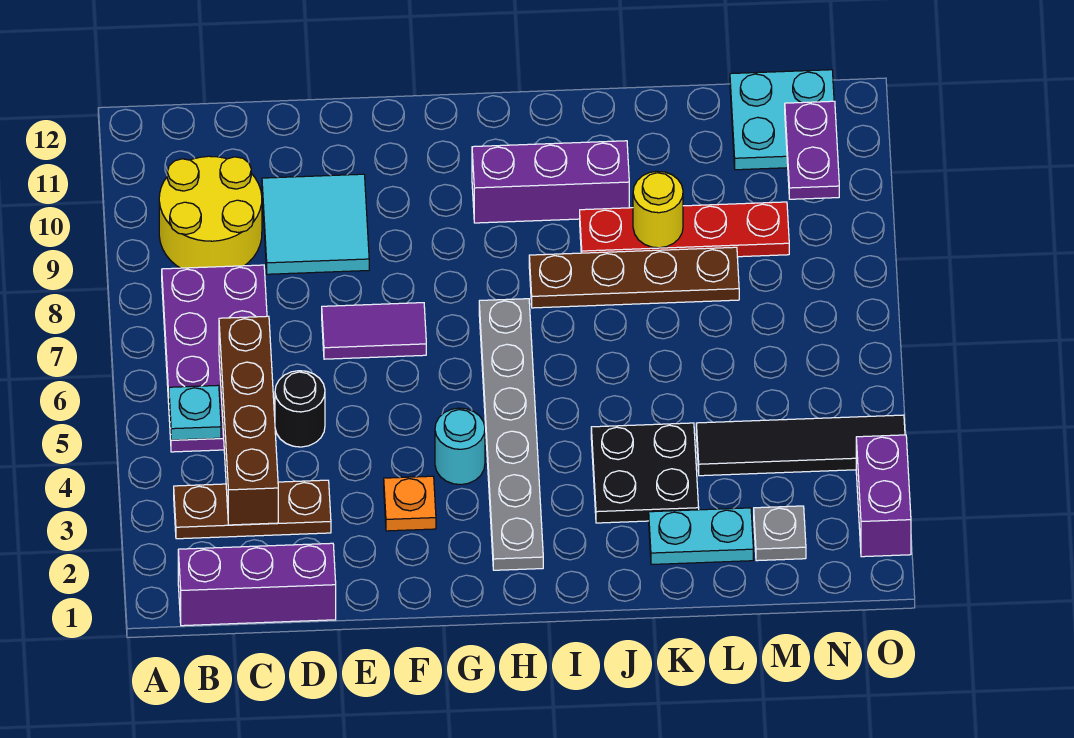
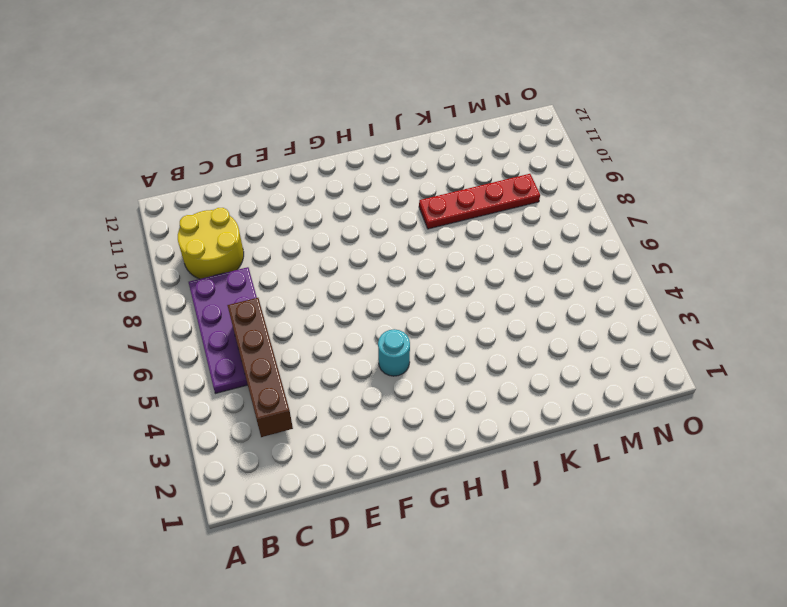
none -> purple 1x3 brick [178,543,336,626]
none -> brown 1x3 plate [174,480,331,539]
none -> black 1x1 round brick [275,371,325,447]

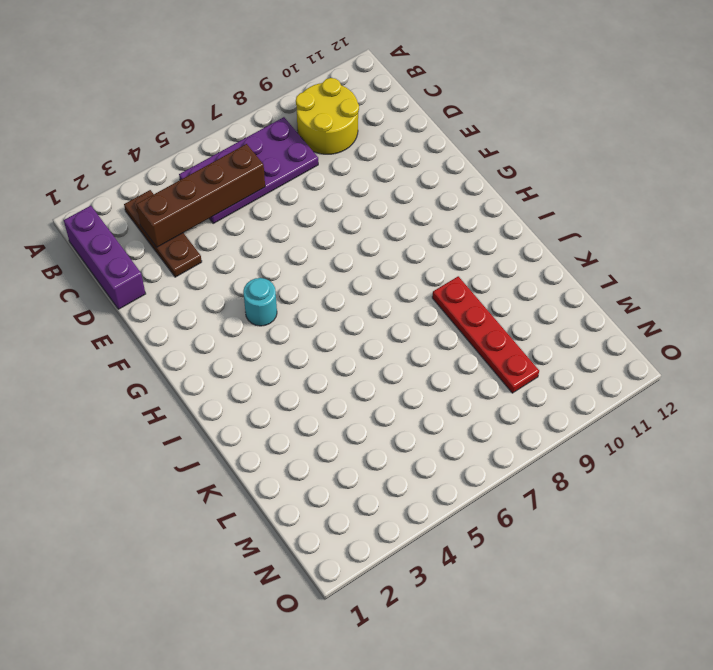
none -> black 1x1 round brick [275,371,325,447]
none -> cyan 2x2 tile [262,174,369,274]
none -> purple 1x2 tile [322,303,426,359]

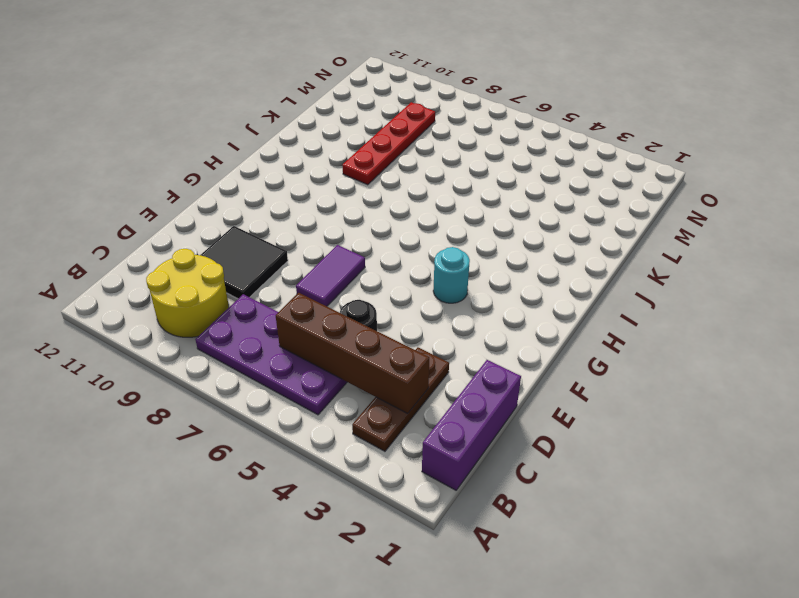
black 2x2 tile [201,226,288,299] -> cyan 2x2 tile [262,174,369,274]
none -> orange 1x1 plate [384,476,436,531]
none -> grey 1x6 plate [479,299,543,570]
none -> purple 1x3 brick [472,141,629,223]

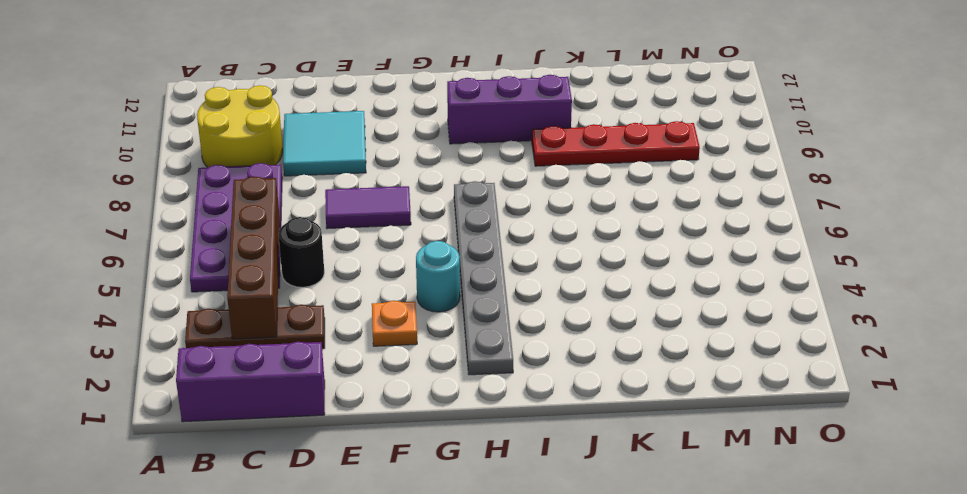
none -> brown 1x4 plate [529,247,739,308]
none -> black 2x2 plate [591,423,699,523]
none -> cyan 1x2 plate [649,508,753,564]

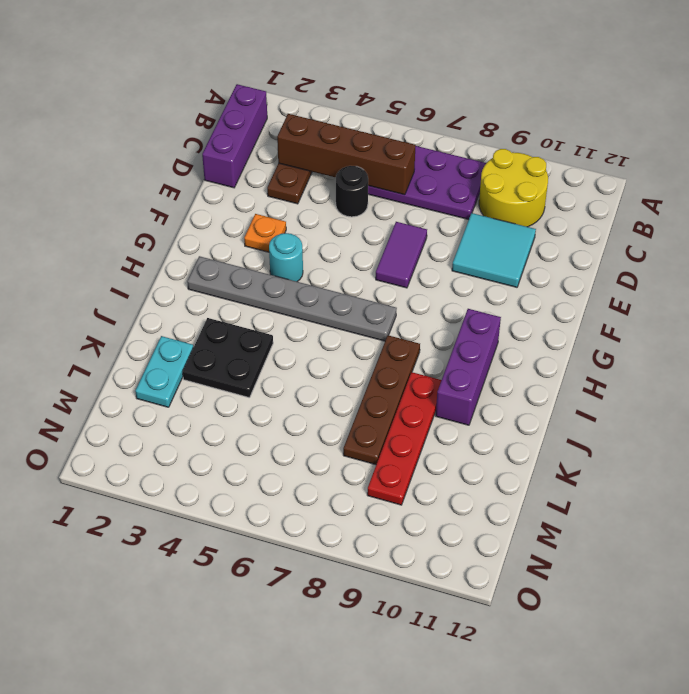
none -> black 1x4 tile [696,415,905,476]
none -> grey 1x1 plate [754,506,806,561]
none -> cyan 2x2 plate [730,70,834,170]

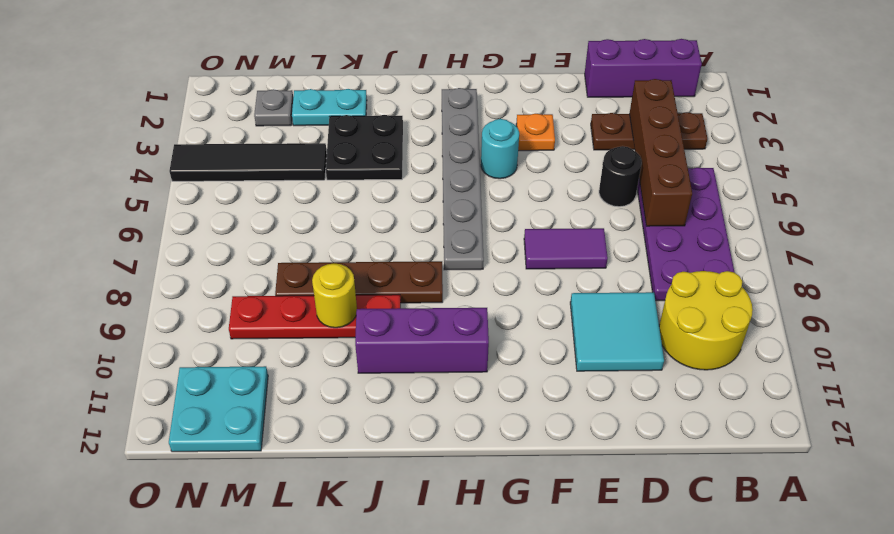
none -> purple 1x2 brick [856,435,911,557]
none -> cyan 1x1 plate [169,385,221,440]
none -> purple 1x2 plate [785,101,839,199]

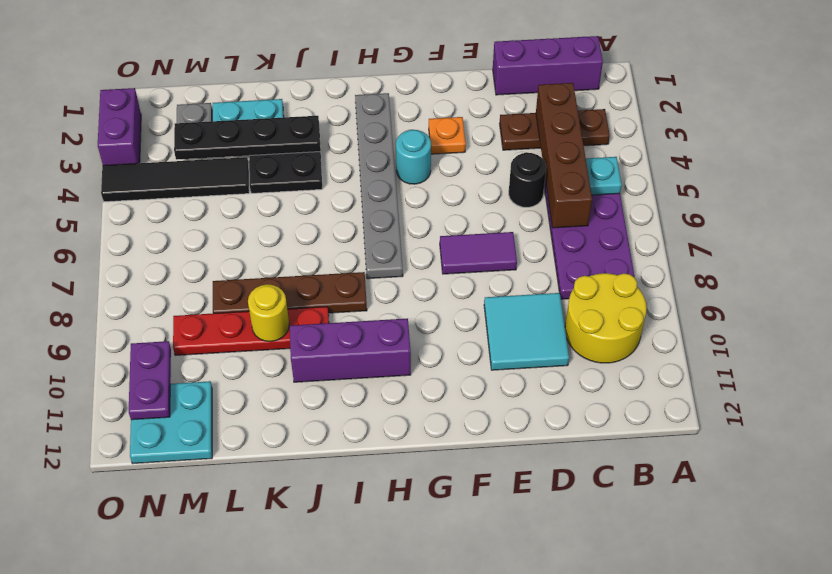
black 1x4 plate [174,116,320,160] -> none

